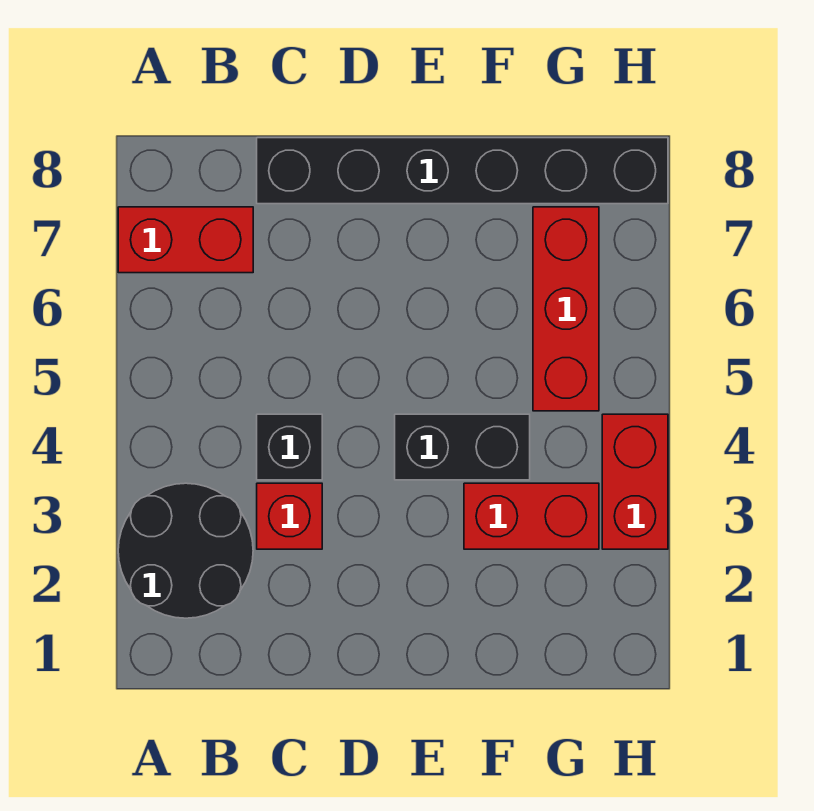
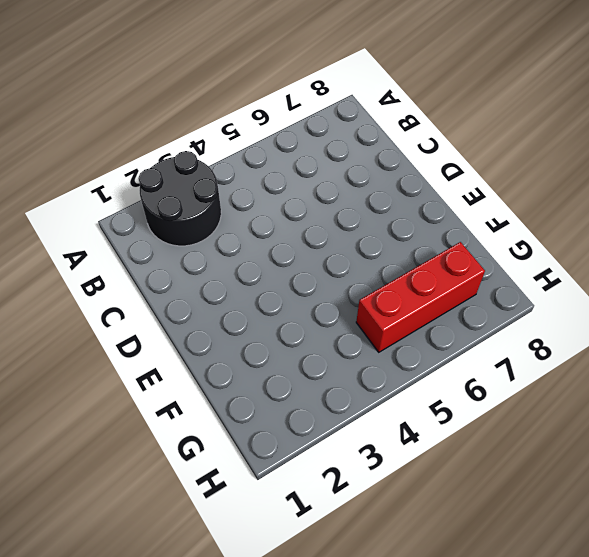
none -> red 1x2 brick [118,207,253,273]
none -> red 1x1 brick [257,483,322,549]

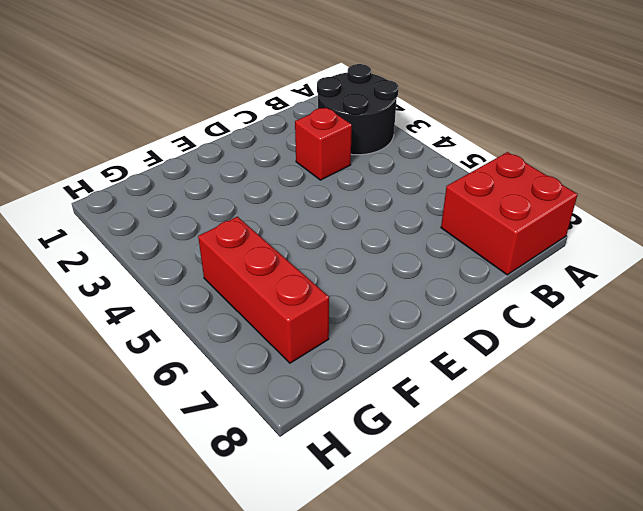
red 2x2 brick [441,152,578,275] -> red 1x2 brick [118,207,253,273]
none -> black 1x1 brick [257,414,322,480]
none -> black 1x6 brick [257,138,668,204]

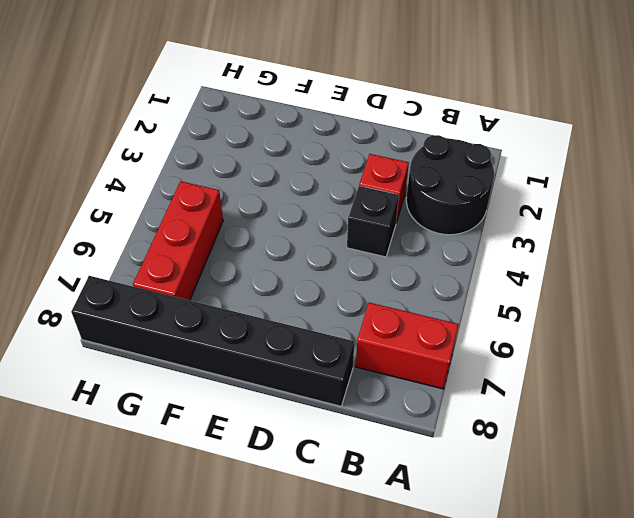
none -> black 1x2 brick [395,414,530,480]
none -> red 1x2 brick [464,483,599,549]

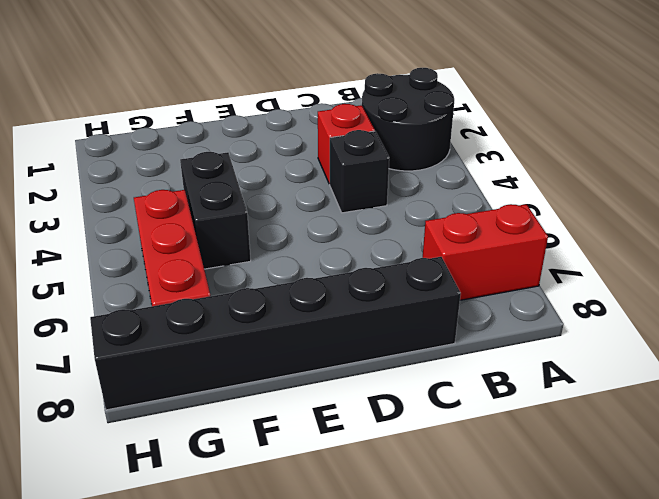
black 1x2 brick [180,152,251,269] -> black 1x2 brick turned to [395,414,530,480]
none -> red 1x2 brick [464,483,599,549]
none -> red 1x2 brick [602,414,668,549]

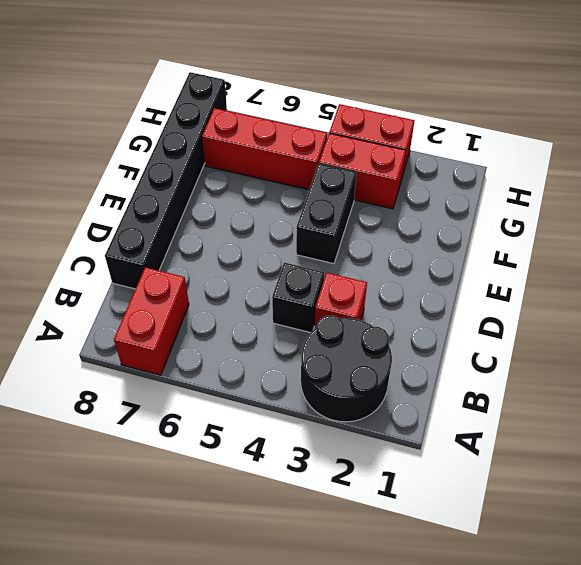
red 1x2 brick [319,133,406,209] -> red 1x2 brick turned to [464,483,599,549]

